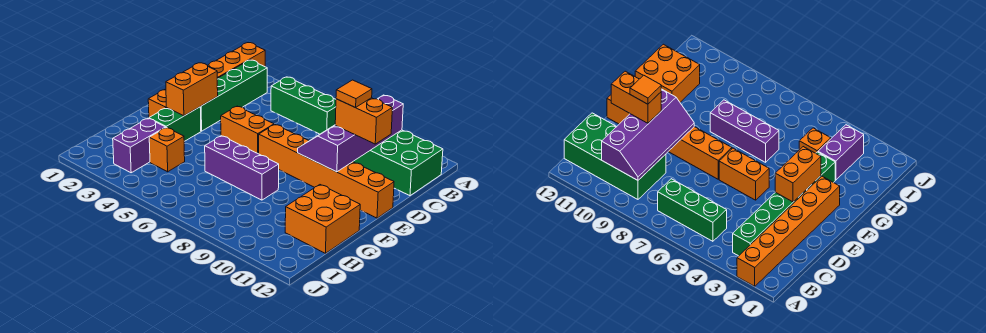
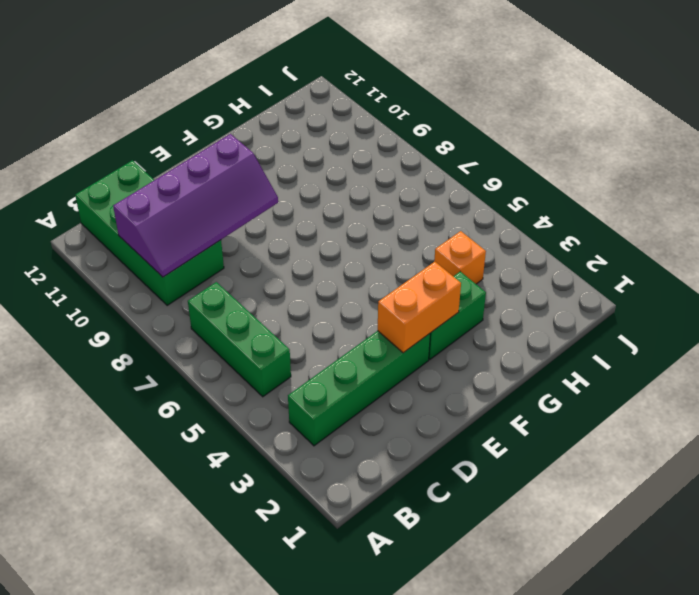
none -> orange 1x6 brick [148,43,265,117]
none -> orange 1x2 brick [221,106,274,154]
none -> orange 1x6 brick [259,125,394,218]

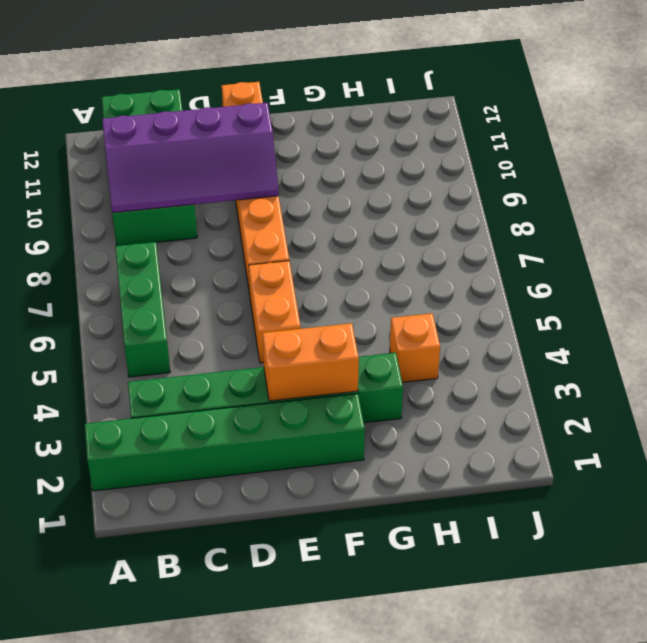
green 1x6 brick [85,393,365,491] -> orange 1x6 brick [148,43,265,117]
none -> purple 1x3 brick [205,136,279,200]
none -> orange 2x2 brick [285,185,360,253]
none -> purple 1x2 brick [113,118,165,173]

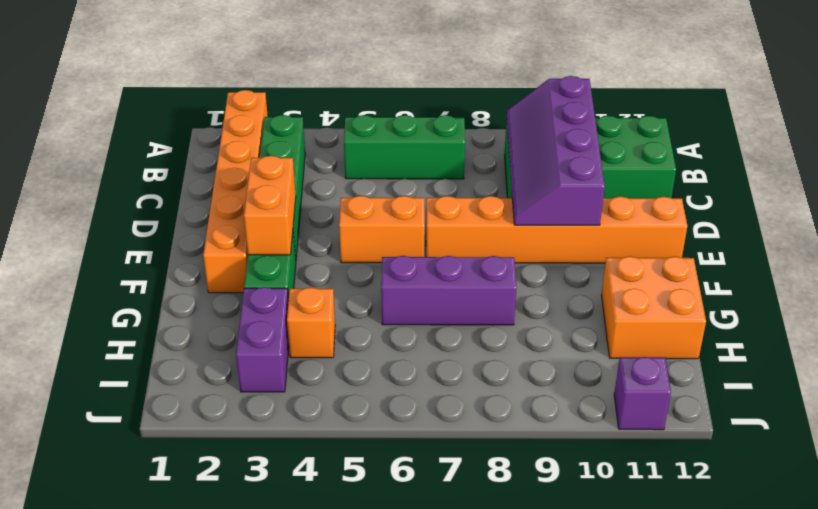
purple 1x1 brick [614,357,671,430] -> none
none -> orange 1x2 brick [335,98,392,144]
none -> orange 1x1 tile [336,80,372,108]

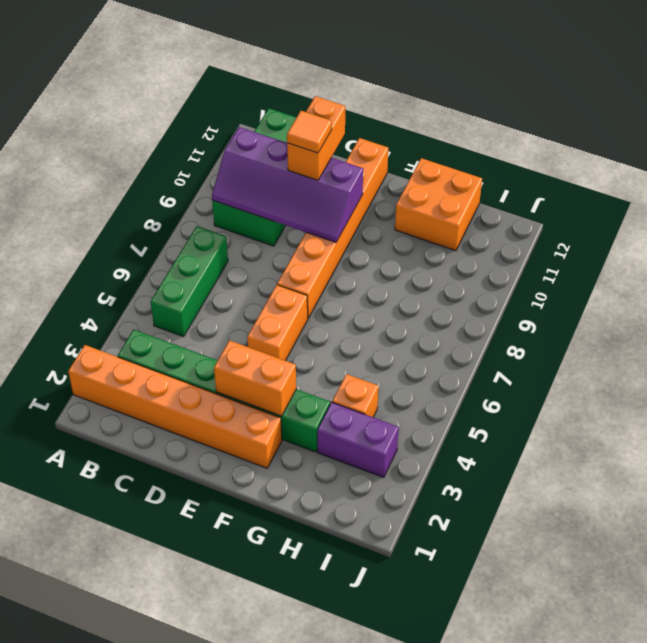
none -> purple 1x3 brick [205,136,279,200]

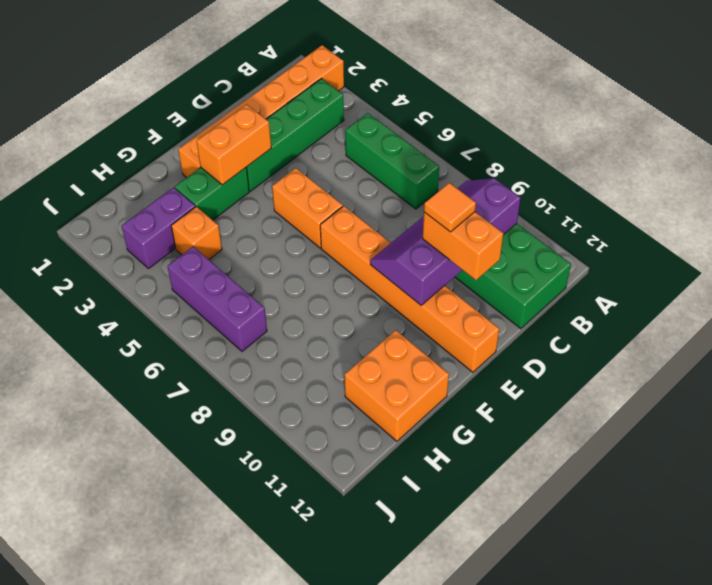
purple 1x3 brick [168,247,267,351] -> purple 1x3 brick moved to [205,136,279,200]

